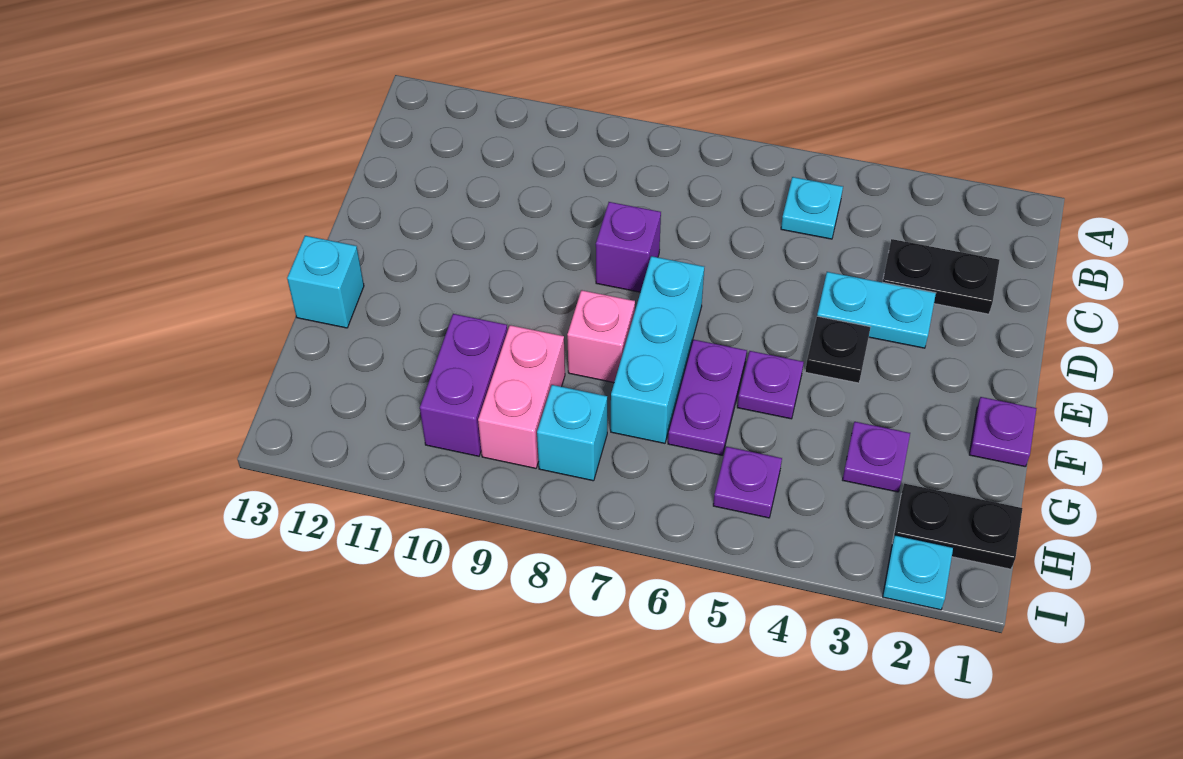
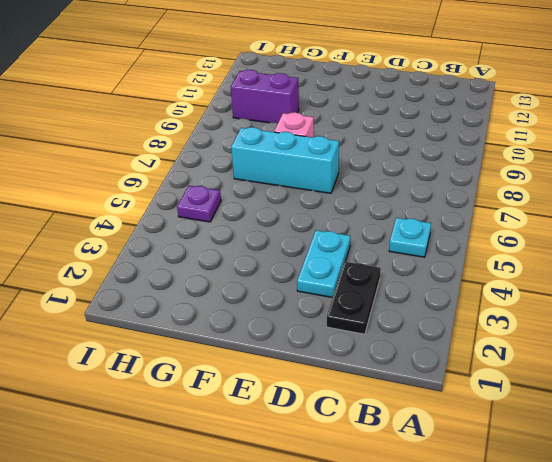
none -> purple 1x1 brick [596,202,661,292]
none -> black 1x1 plate [805,316,871,383]
none -> purple 1x1 plate [969,397,1037,467]

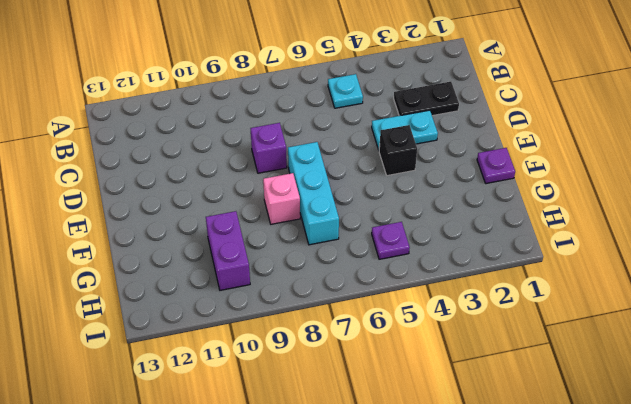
black 1x1 brick [379,125,417,176] -> black 1x1 plate [805,316,871,383]
none -> purple 1x1 plate [737,351,804,419]
none -> purple 1x2 plate [668,340,747,455]
none -> cyan 1x1 brick [287,236,364,328]

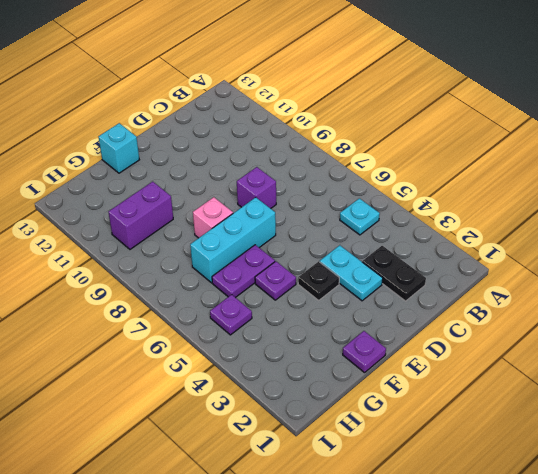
none -> purple 1x1 plate [843,422,910,492]
none -> pink 1x2 brick [478,325,565,468]
none -> black 1x2 plate [893,484,1023,569]

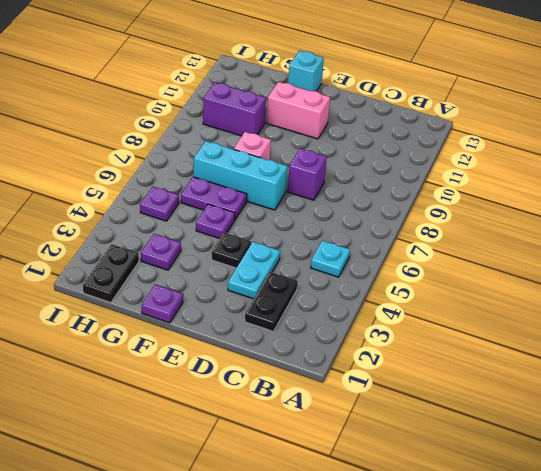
pink 1x2 brick [267,82,330,139] -> pink 1x2 brick moved to [478,325,565,468]
none -> cyan 1x1 brick [537,385,607,481]
none -> cyan 1x1 plate [883,535,953,610]

